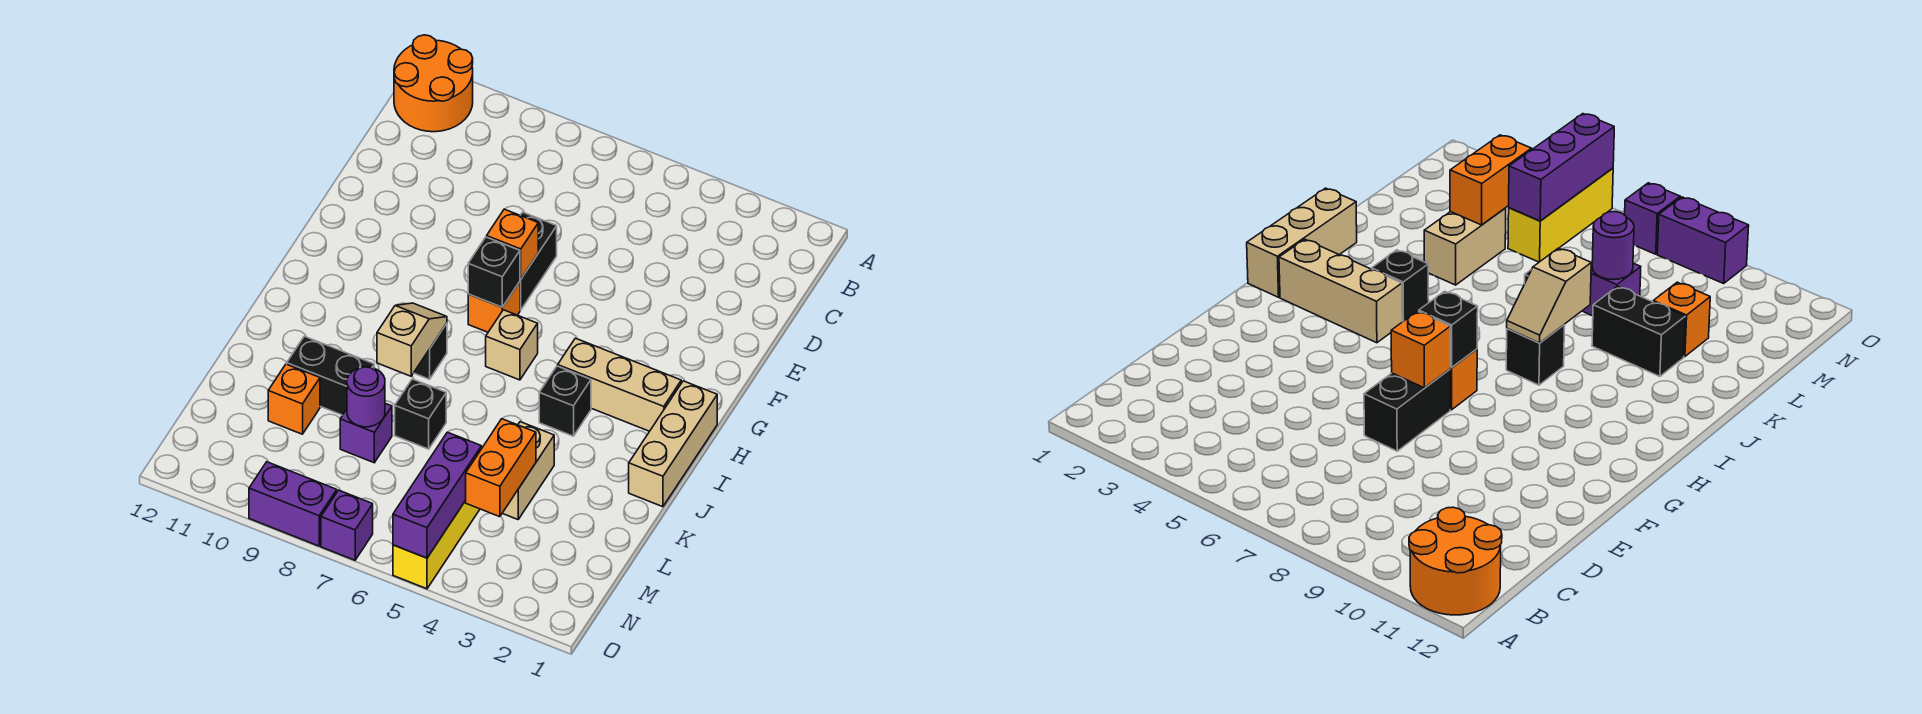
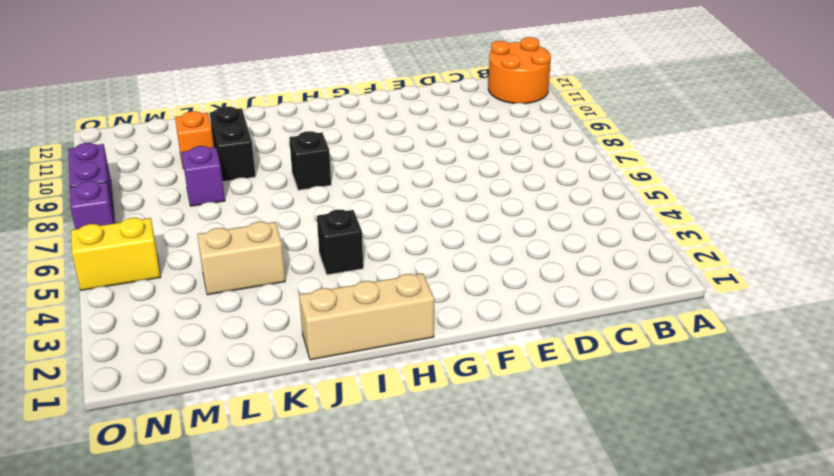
yellow 1x2 brick [71,218,160,290] -> yellow 1x3 brick [393,501,480,589]
none -> black 1x2 brick [520,212,557,310]
none -> orange 1x1 brick [468,282,520,332]
none -> tan 1x3 brick [558,338,681,431]

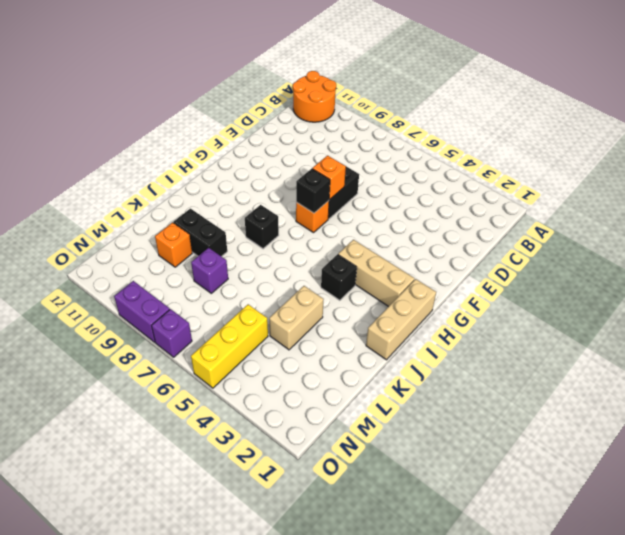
none -> tan 1x1 brick [486,310,538,380]
none -> black 1x1 brick [395,379,446,449]
none -> tan 1x2 slope [377,303,447,376]

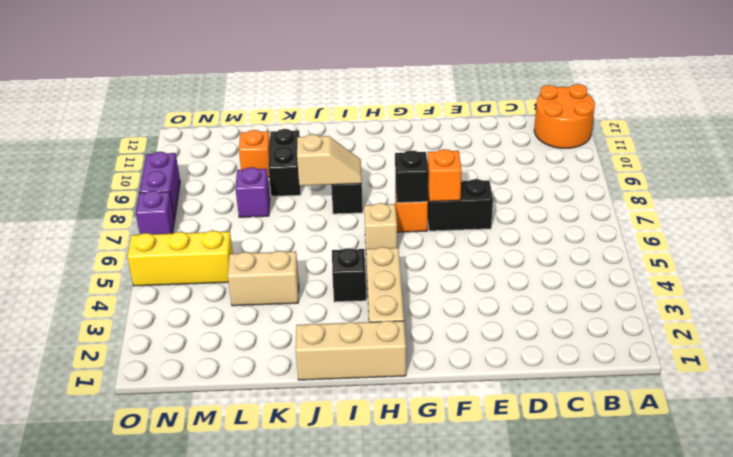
none -> black 1x1 brick [395,379,446,449]
none -> orange 1x2 brick [465,419,536,517]
none -> purple 1x1 round brick [347,367,385,427]

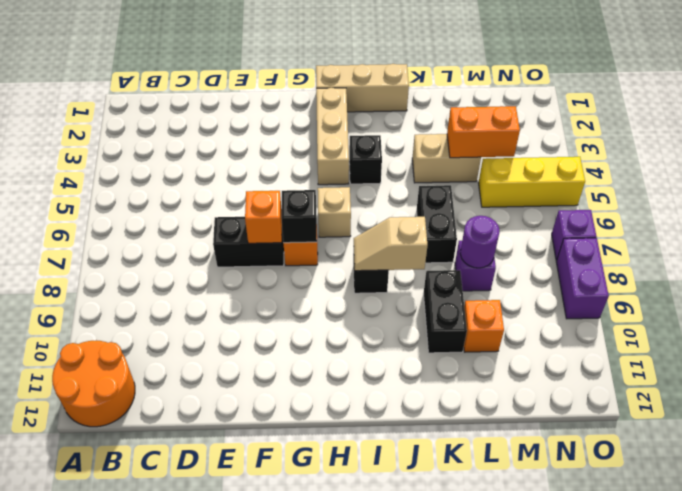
black 1x2 brick [417,185,457,263] -> black 1x1 brick [395,379,446,449]
none -> purple 1x3 brick [393,432,481,558]

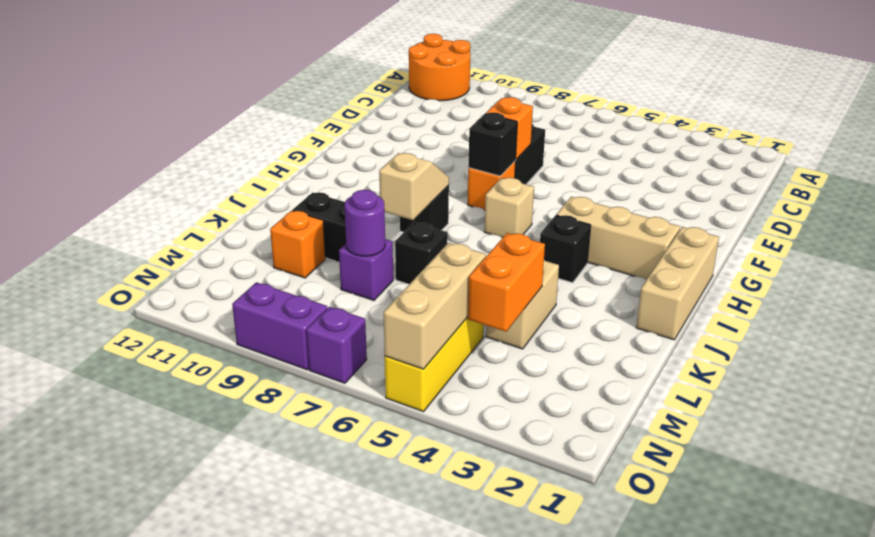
tan 1x3 brick [384,243,486,369] -> purple 1x3 brick [393,432,481,558]

